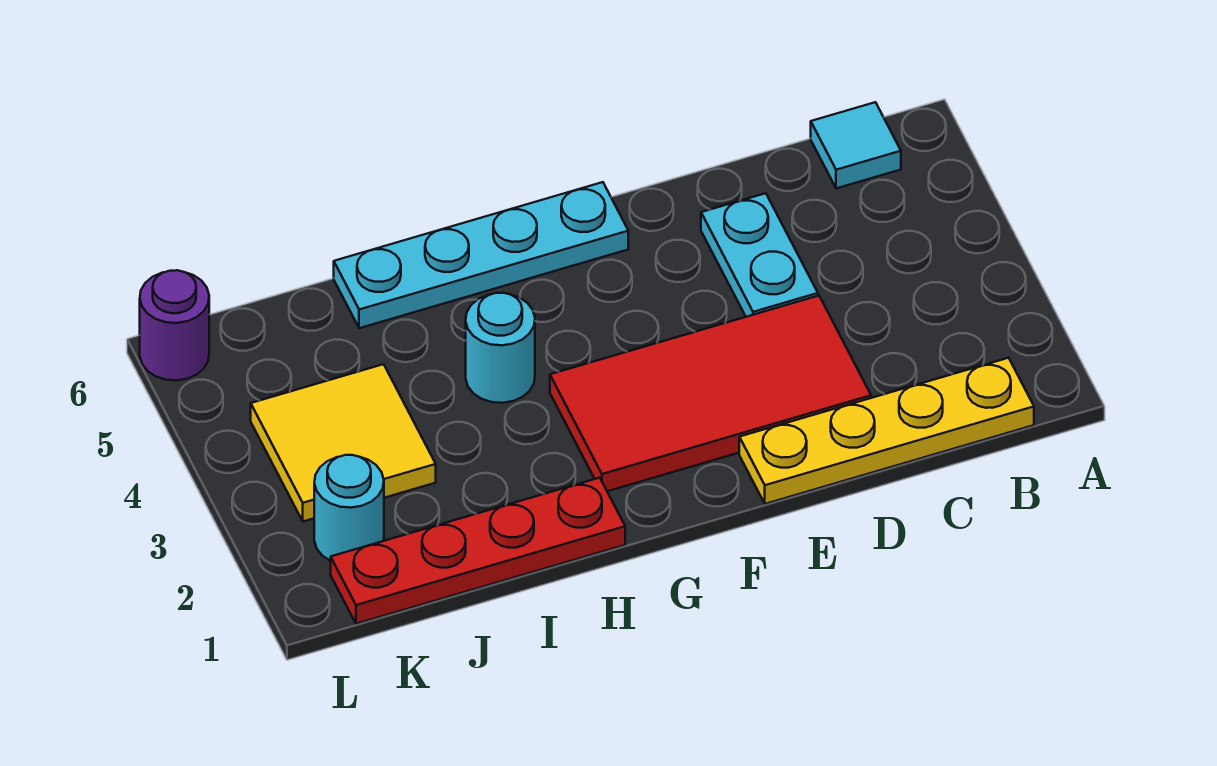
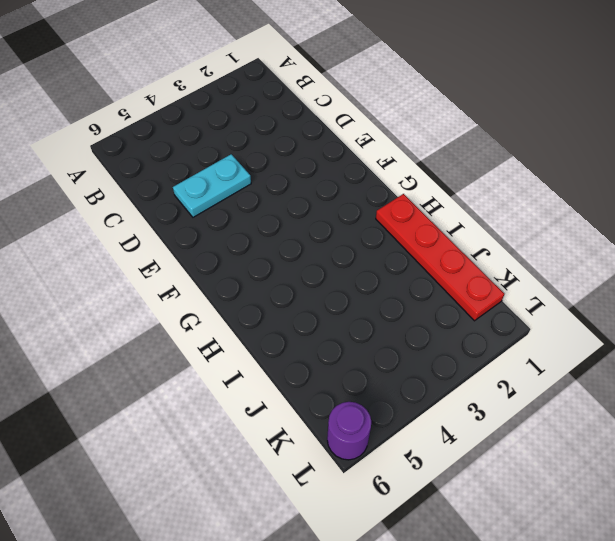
none -> yellow 1x4 plate [739,358,1034,504]
none -> cyan 1x1 tile [811,102,901,188]

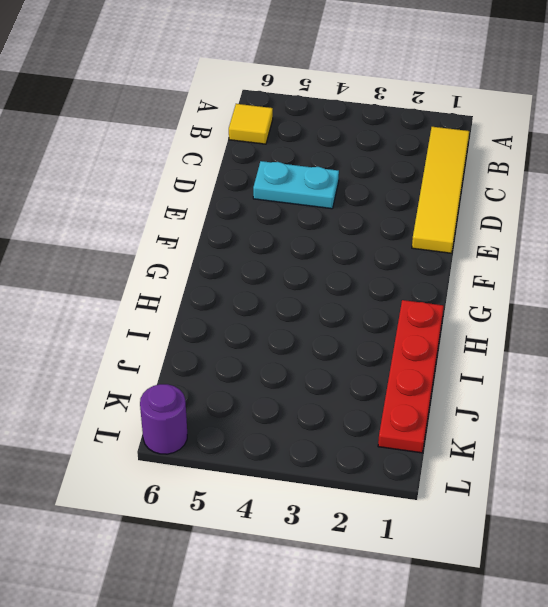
yellow 1x4 tile [412,127,469,253] -> yellow 1x4 plate [739,358,1034,504]
yellow 1x1 tile [229,104,273,144] -> cyan 1x1 tile [811,102,901,188]
none -> red 2x4 tile [550,296,871,491]
none -> cyan 1x4 plate [334,182,628,328]

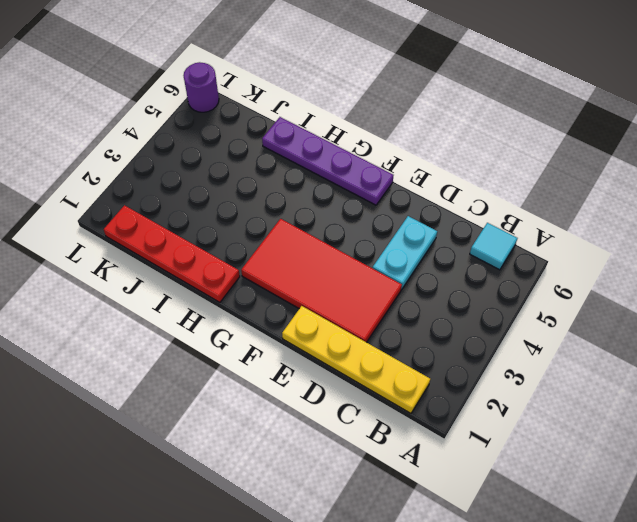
purple 1x4 plate [262,117,394,205] -> cyan 1x4 plate [334,182,628,328]
none -> cyan 1x1 round brick [466,293,535,403]
none -> yellow 2x2 tile [251,364,436,521]

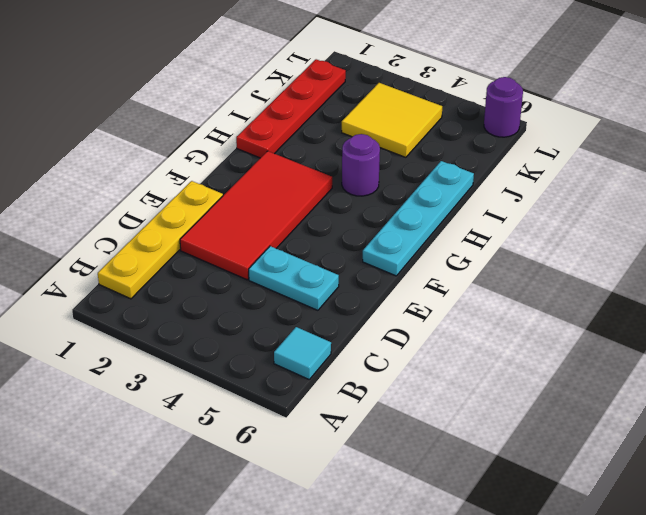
purple 1x1 round brick [342,134,380,196] -> cyan 1x1 round brick [466,293,535,403]
none -> cyan 1x1 round brick [314,455,384,561]

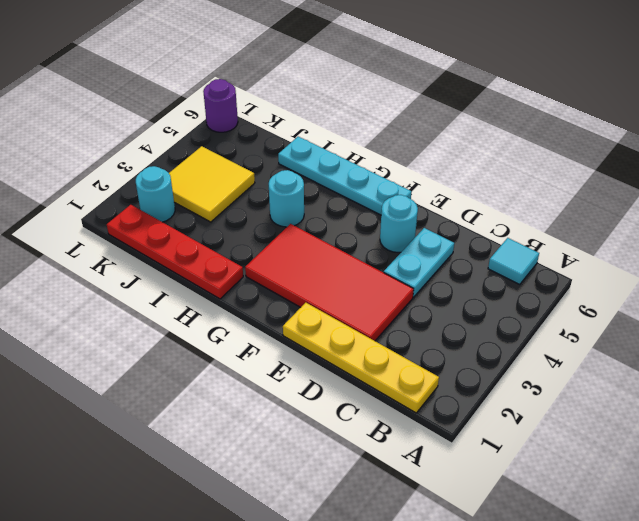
cyan 1x1 round brick [380,195,418,253] -> none

